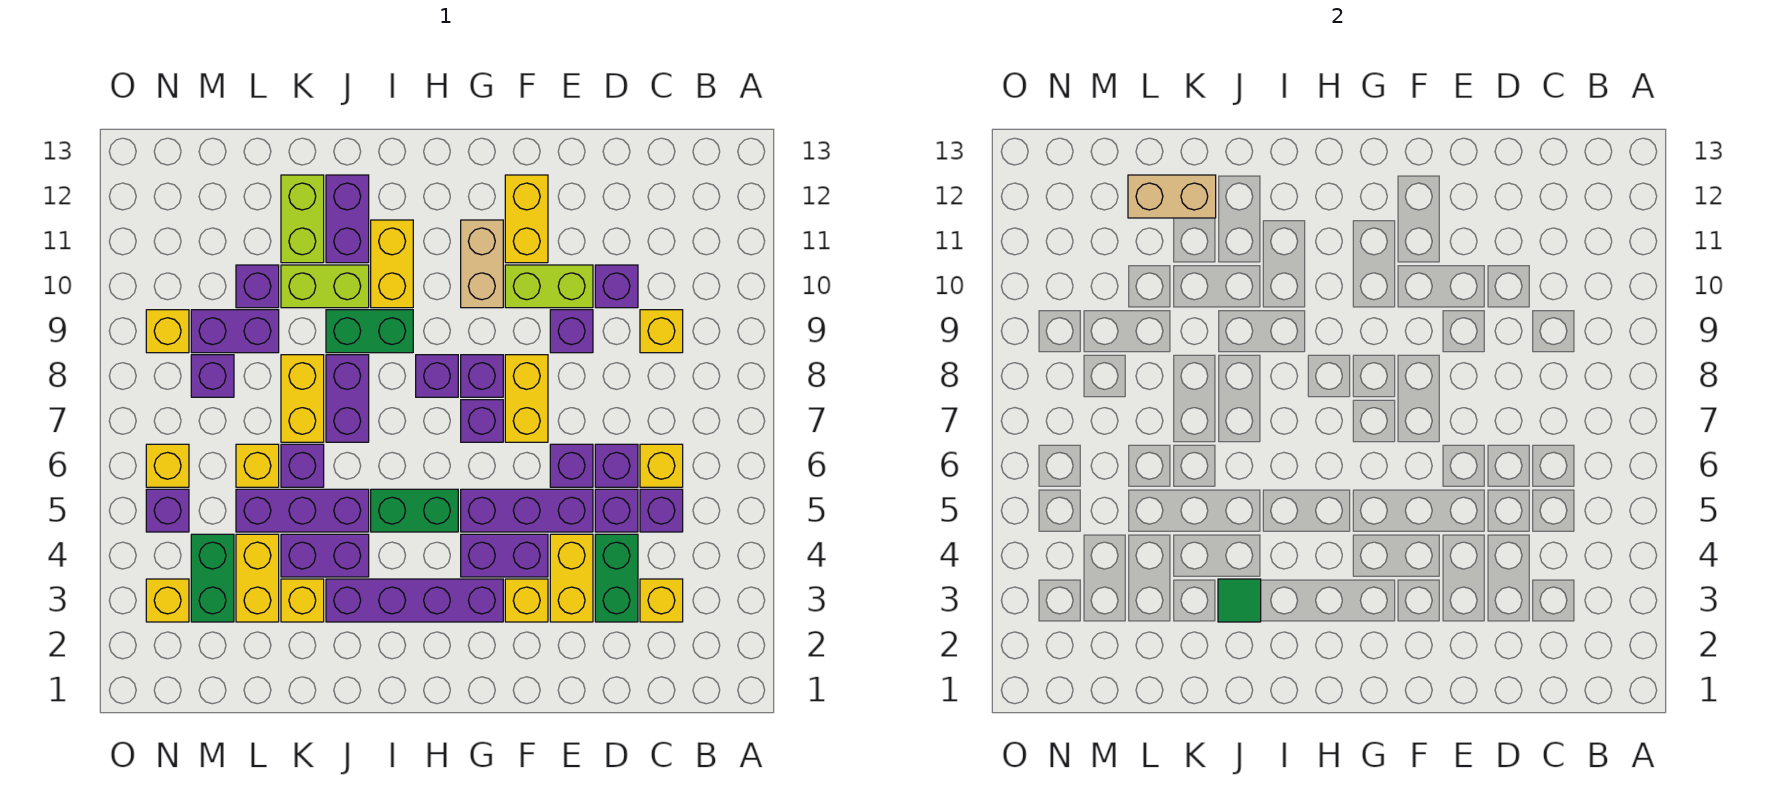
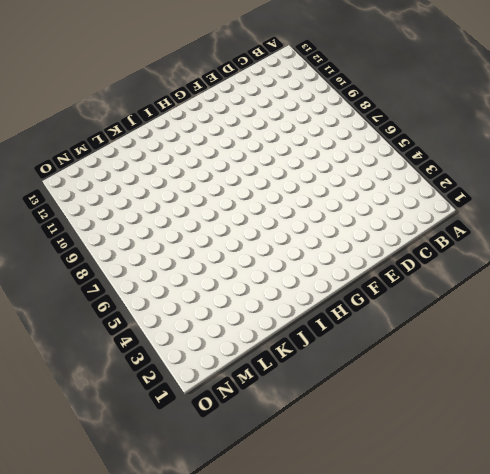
none -> yellow 1x1 brick [640,579,683,622]
none -> purple 1x1 brick [640,489,683,532]
none -> yellow 1x1 brick [640,444,683,487]
none -> yellow 1x1 brick [640,310,683,353]

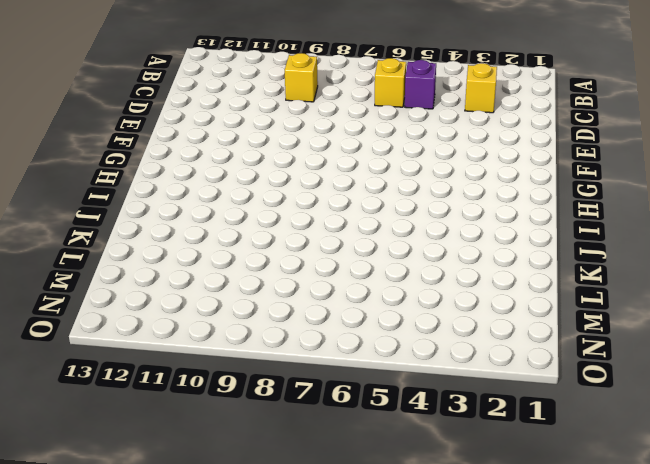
none -> green 1x2 brick [595,534,638,622]
none -> purple 1x1 brick [595,489,638,532]
none -> purple 1x1 brick [595,444,638,487]
none -> purple 1x1 brick [595,265,638,308]

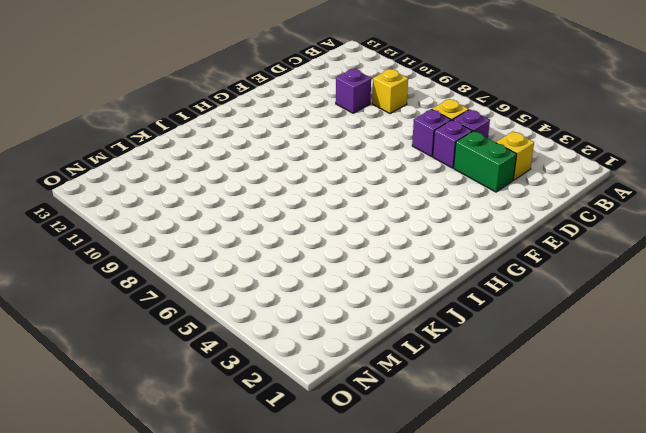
none -> yellow 1x2 brick [550,534,593,622]
none -> purple 1x3 brick [461,489,593,532]
none -> purple 1x1 brick [550,444,593,487]
none -> purple 1x1 brick [550,310,593,353]

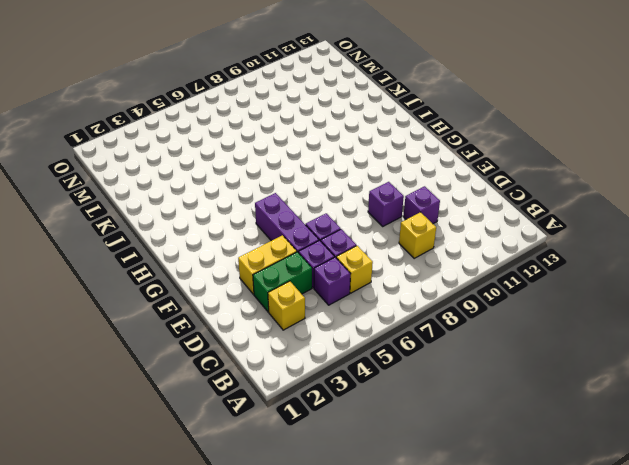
none -> lime 1x2 brick [505,265,593,308]
none -> yellow 1x1 brick [505,579,548,622]
none -> purple 1x2 brick [461,534,548,577]
none -> yellow 1x2 brick [505,355,548,442]

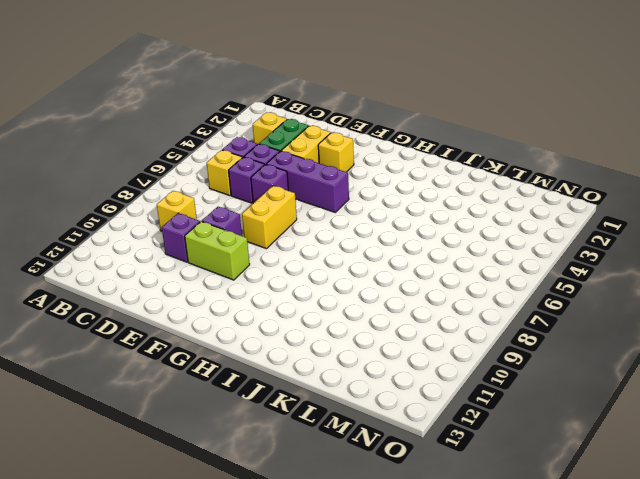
none -> purple 1x2 brick [461,534,548,577]
none -> yellow 1x2 brick [505,175,548,263]
none -> purple 1x4 brick [326,579,503,622]
none -> purple 1x1 brick [461,400,503,442]

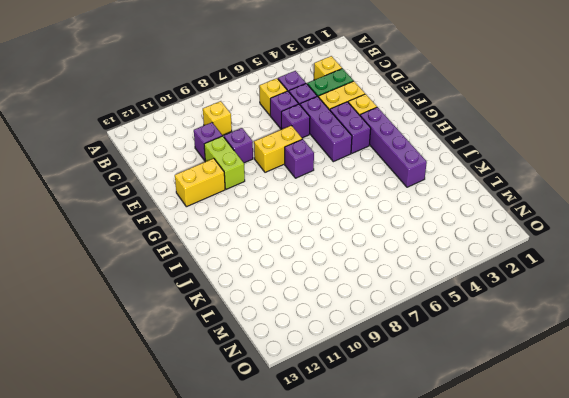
none -> purple 1x1 brick [461,355,503,397]
none -> tan 1x2 brick [461,220,503,308]
none -> green 1x2 brick [371,489,458,532]
none -> purple 1x1 brick [416,355,458,397]

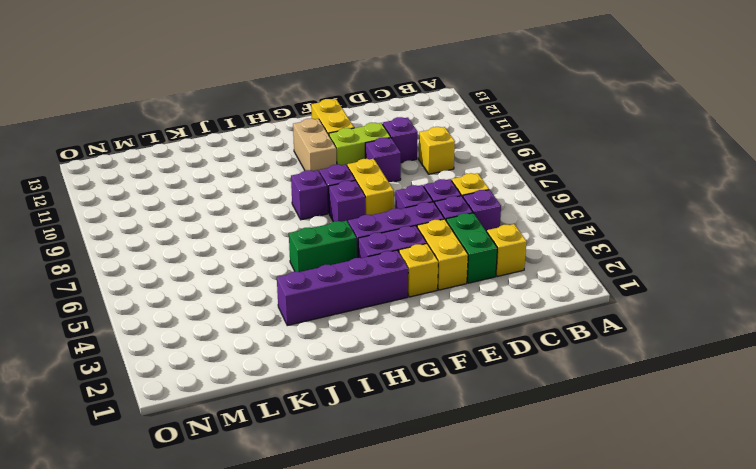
none -> green 1x2 brick [326,310,413,353]
none -> yellow 1x2 brick [371,220,413,308]
none -> purple 1x2 brick [281,534,369,577]
none -> purple 1x3 brick [236,489,369,532]

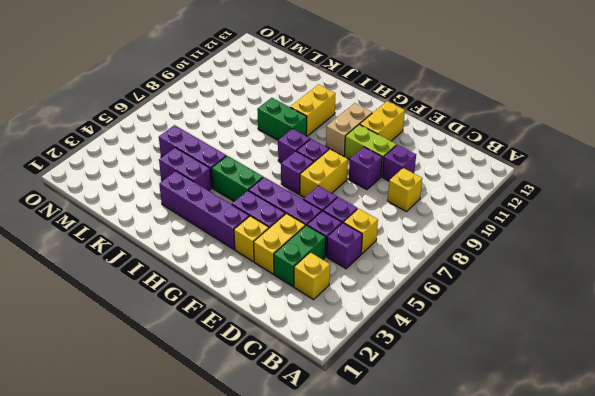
none -> purple 1x2 brick [326,355,369,442]
none -> lime 1x2 brick [281,265,369,308]
none -> purple 1x2 brick [326,175,369,263]
none -> yellow 1x1 brick [281,579,324,622]

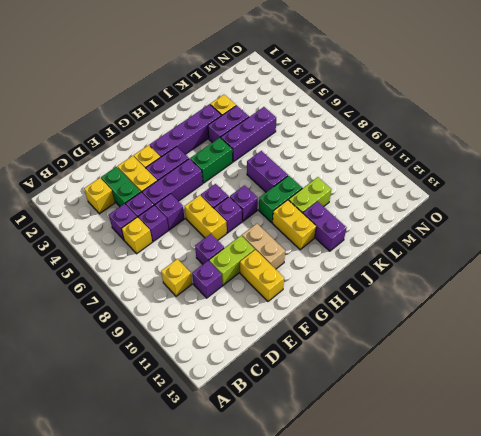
none -> purple 1x1 brick [281,444,324,487]
none -> yellow 1x2 brick [281,355,324,442]
none -> lime 1x2 brick [281,175,324,263]
none -> yellow 1x2 brick [236,534,279,622]

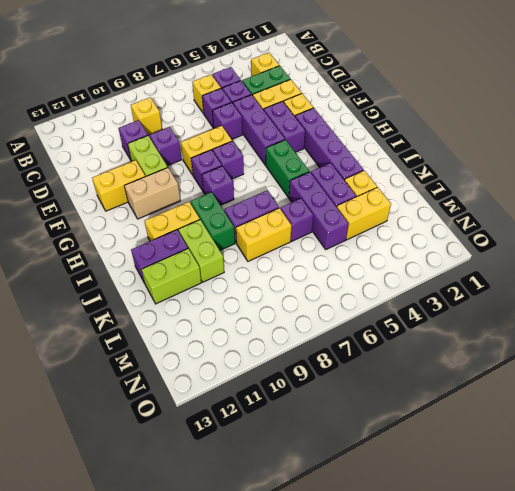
none -> yellow 1x1 brick [236,444,279,487]
none -> purple 1x2 brick [191,310,279,353]
none -> purple 1x1 brick [236,265,279,308]
none -> green 1x2 brick [191,534,234,622]

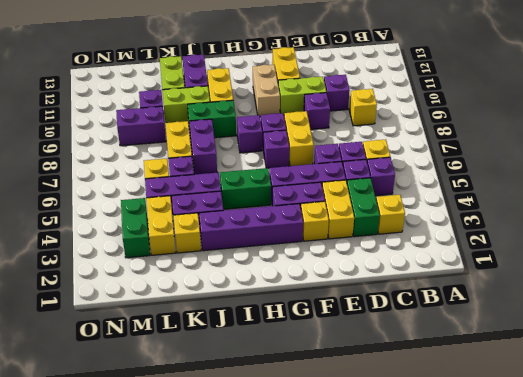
none -> purple 1x1 brick [191,355,234,397]
none -> yellow 1x1 brick [146,579,189,622]
none -> purple 1x1 brick [146,489,189,532]
none -> yellow 1x1 brick [146,444,189,487]

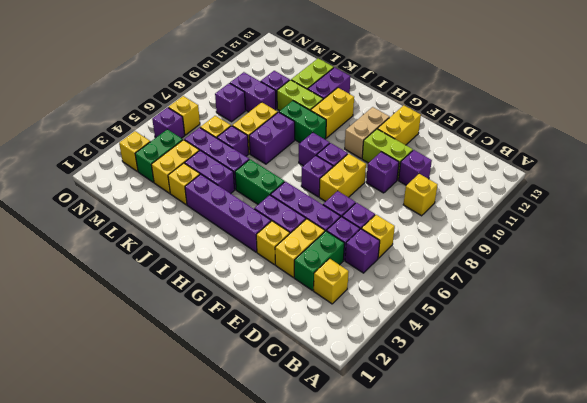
none -> yellow 1x1 brick [146,310,189,353]
none -> green 1x1 tile [1218,579,1261,622]
none -> tan 1x2 brick [1128,175,1216,218]

